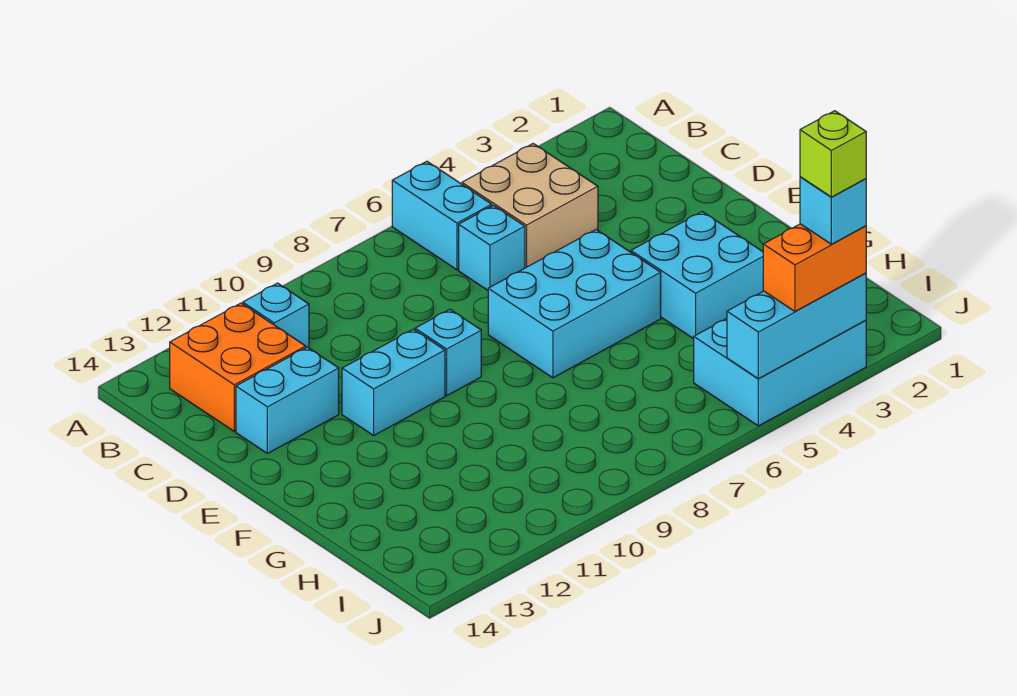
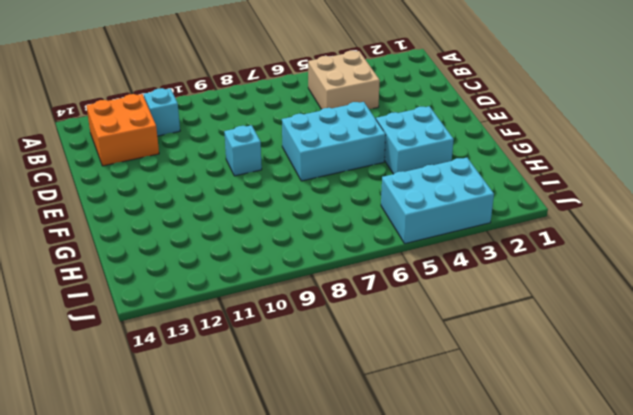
none -> cyan 1x2 brick [392,162,492,270]
none -> cyan 1x1 brick [459,205,525,290]
none -> cyan 1x2 brick [236,347,339,454]

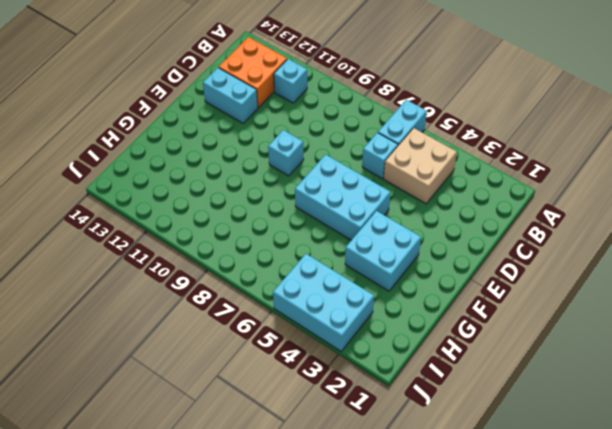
none -> cyan 1x2 brick [342,329,445,435]
none -> cyan 1x3 brick [727,273,866,379]
none -> orange 1x2 brick [763,224,866,311]

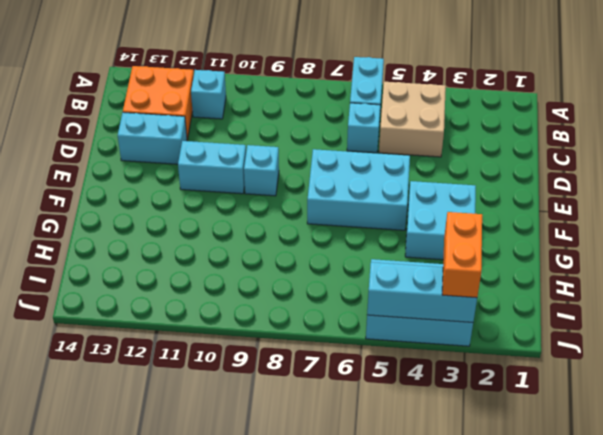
orange 1x2 brick [442,212,482,298] -> orange 1x2 brick turned to [763,224,866,311]
none -> cyan 1x1 brick [800,177,866,244]
none -> lime 1x1 brick [800,111,866,197]

